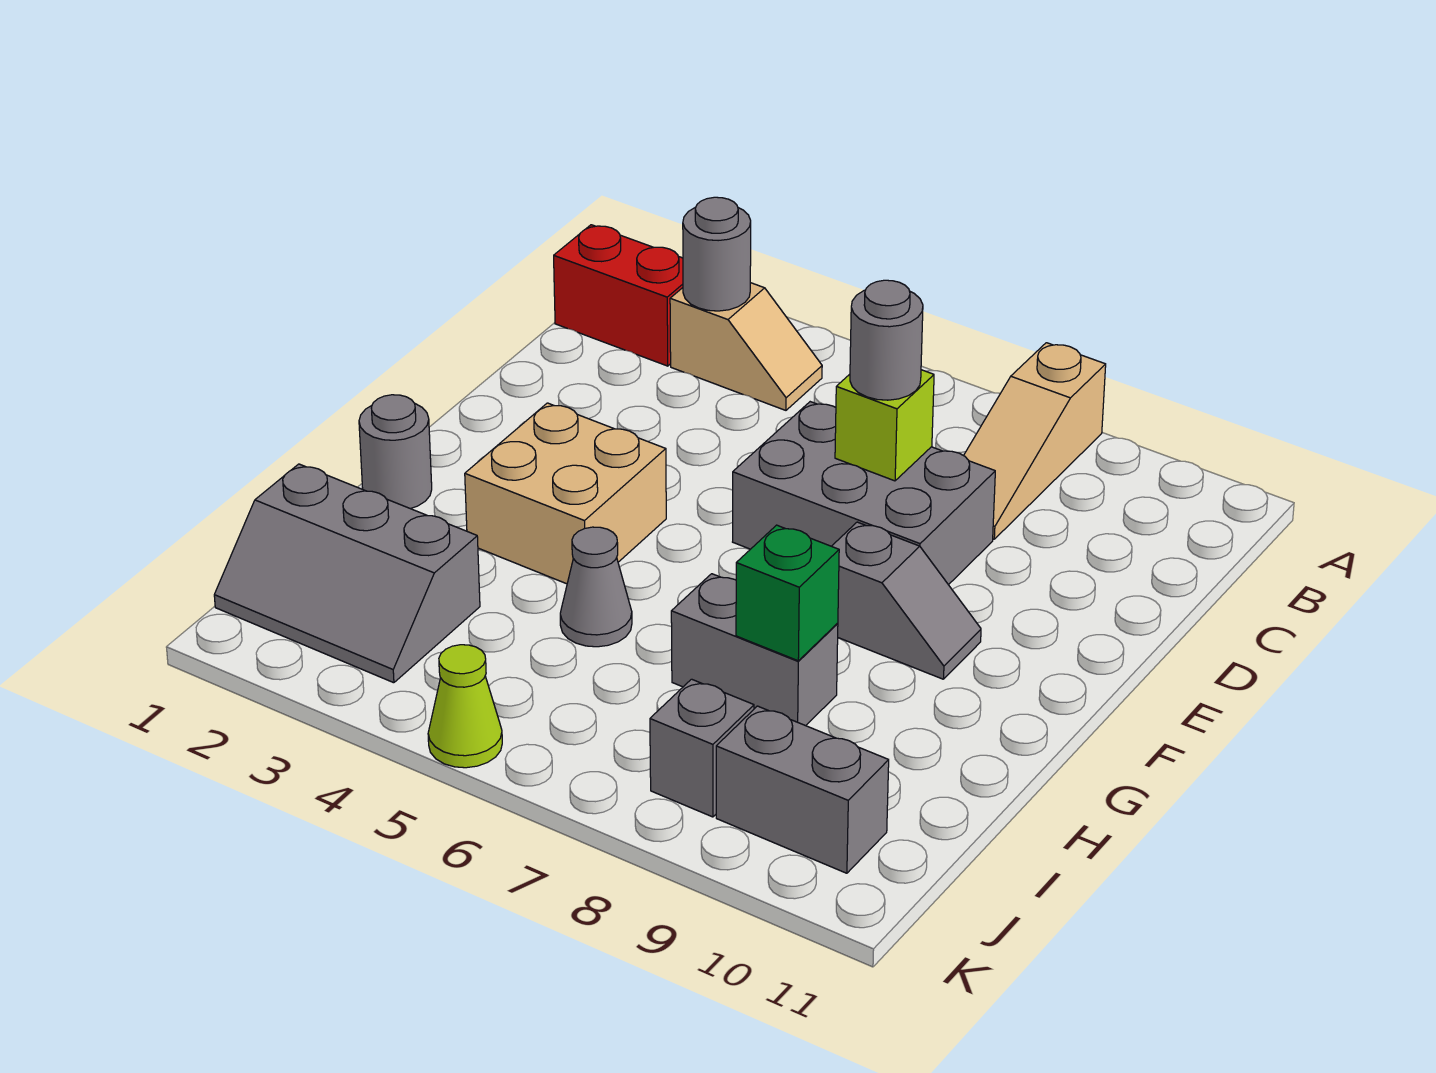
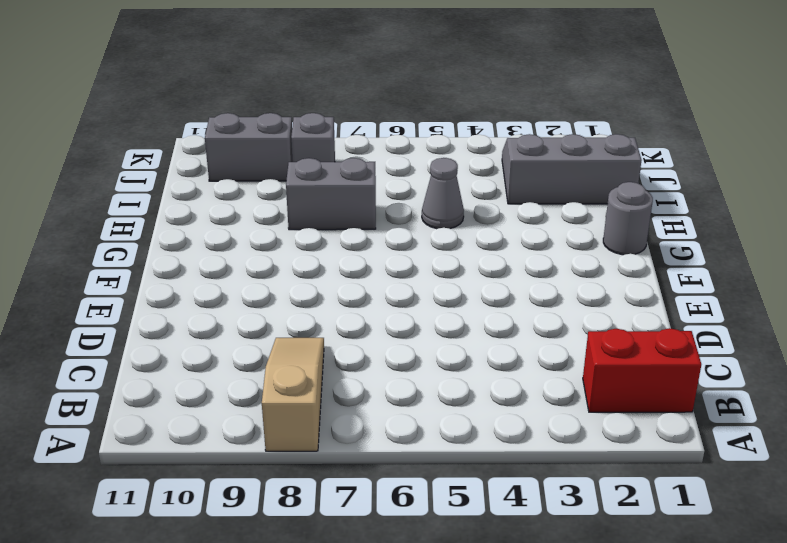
none -> tan 1x2 slope [670,283,822,410]
none -> grey 2x3 brick [733,402,995,585]
none -> tan 2x2 brick [465,403,666,584]

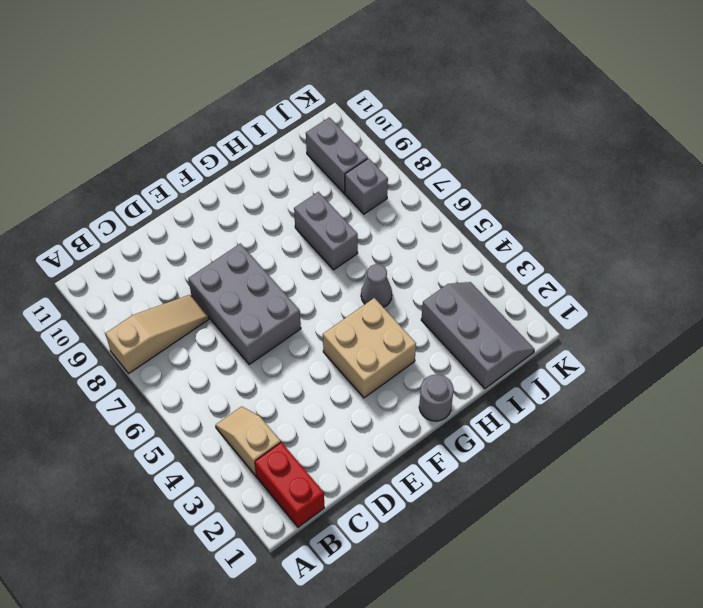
none -> grey 1x2 slope [832,522,981,679]
none -> lime 1x1 cone [428,645,502,768]
none -> grey 1x1 round brick [683,197,751,311]

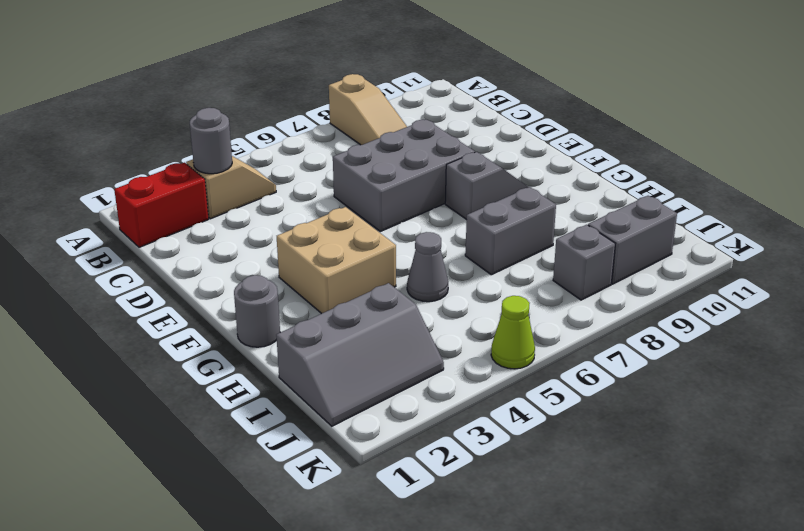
none -> lime 1x1 brick [835,370,934,481]
none -> green 1x1 brick [736,525,839,661]
none -> grey 1x1 round brick [850,280,923,400]

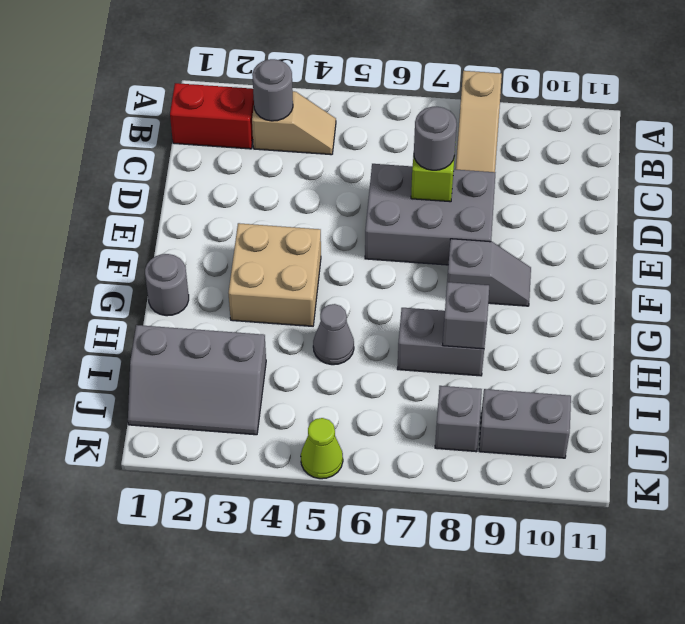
grey 1x1 brick [443,282,489,349] -> green 1x1 brick [736,525,839,661]

